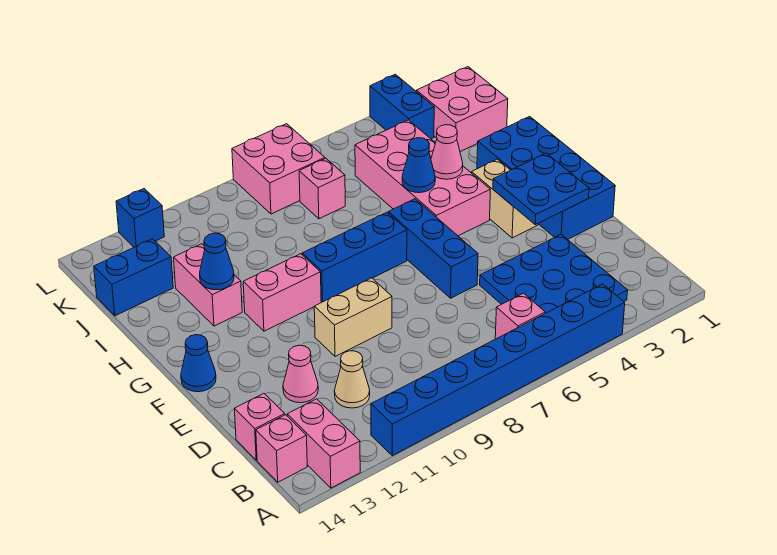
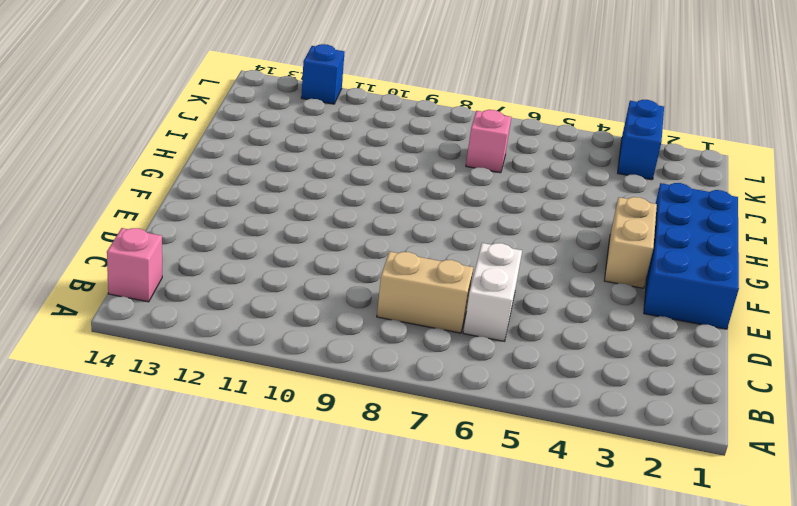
white 1x2 brick [463,243,522,341] -> none
tan 1x2 brick [377,251,473,333] -> tan 1x2 brick moved to [314,278,392,356]
none -> blue 1x8 brick [371,284,625,456]
none -> pink 1x2 brick [287,399,360,488]
none -> blue 3x3 plate [480,234,628,313]

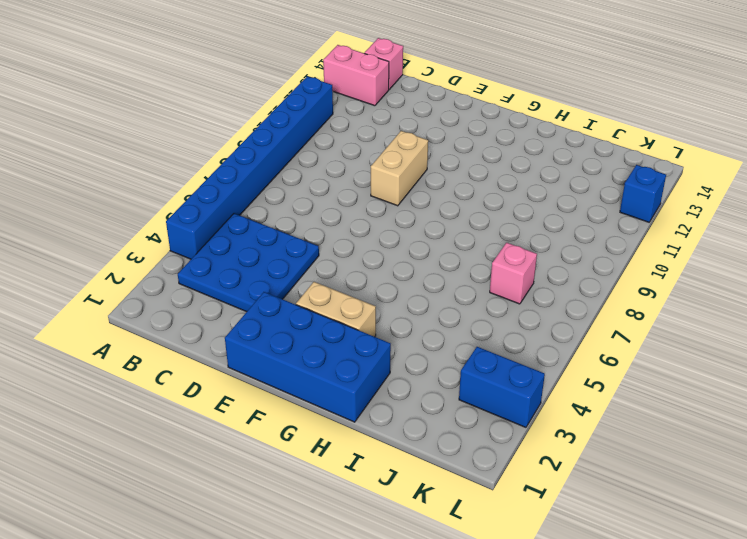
none -> pink 1x1 brick [495,293,545,339]
none -> tan 1x1 cone [334,351,370,408]
none -> pink 1x1 brick [235,394,285,460]

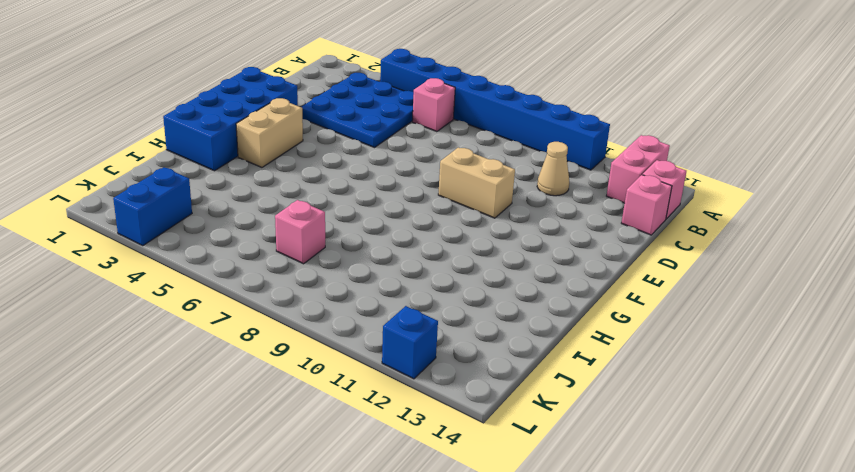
none -> pink 1x1 cone [283,345,318,403]
none -> blue 1x3 brick [388,199,478,298]
none -> blue 1x1 cone [181,335,216,392]

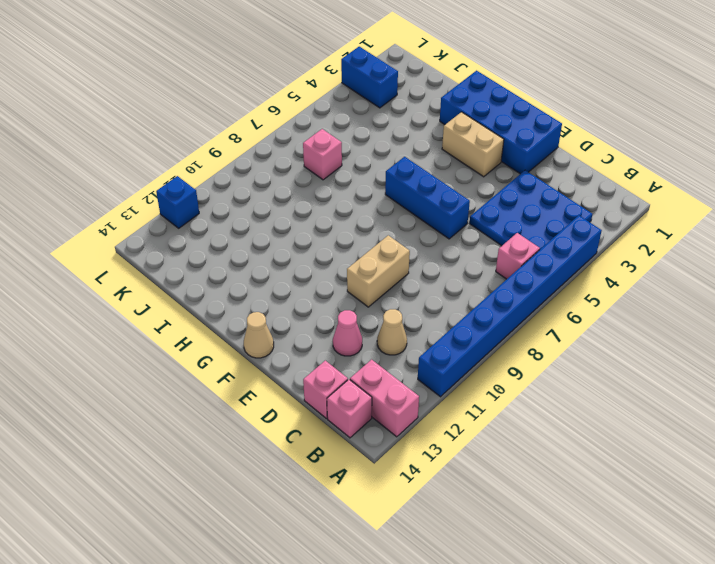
tan 1x1 cone [244,312,274,358] -> blue 1x1 cone [181,335,216,392]
none -> pink 2x4 brick [355,120,490,236]
none -> blue 1x3 brick [302,212,407,302]
none -> pink 1x2 brick [243,254,321,331]

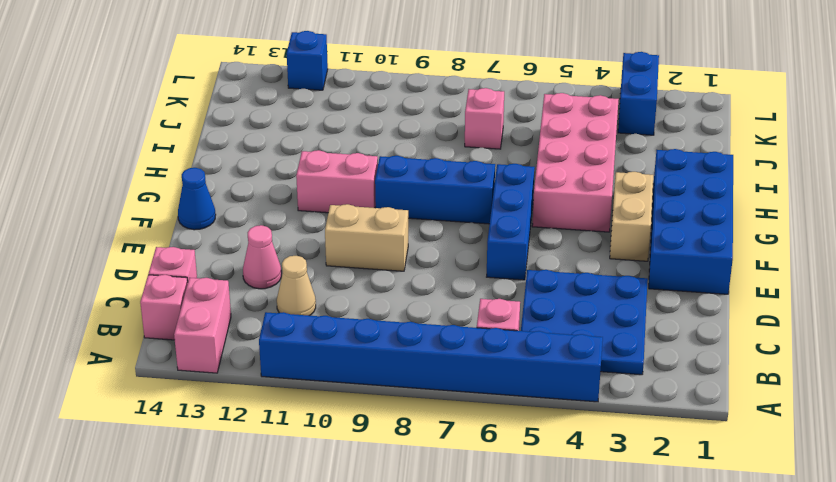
none -> pink 1x2 brick [174,244,242,326]
none -> pink 2x2 brick [416,67,508,152]
none -> blue 1x2 brick [94,239,173,316]

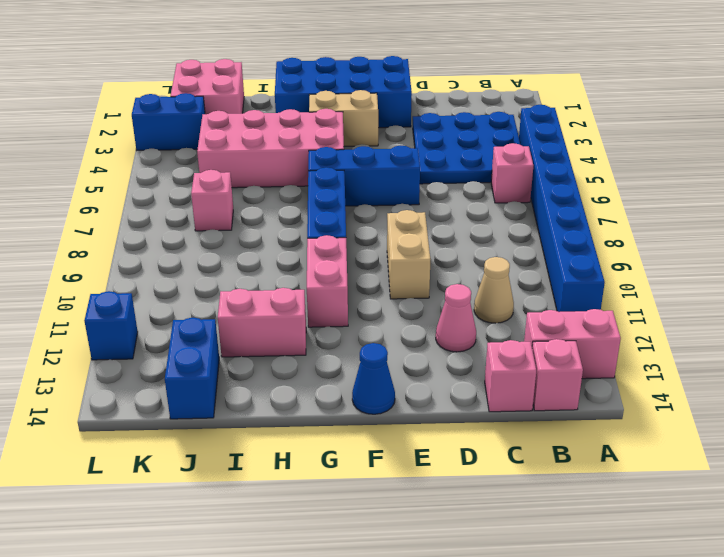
none -> pink 2x2 brick [232,124,325,214]
none -> blue 2x2 plate [493,153,589,225]
none -> pink 1x1 cone [431,125,463,179]

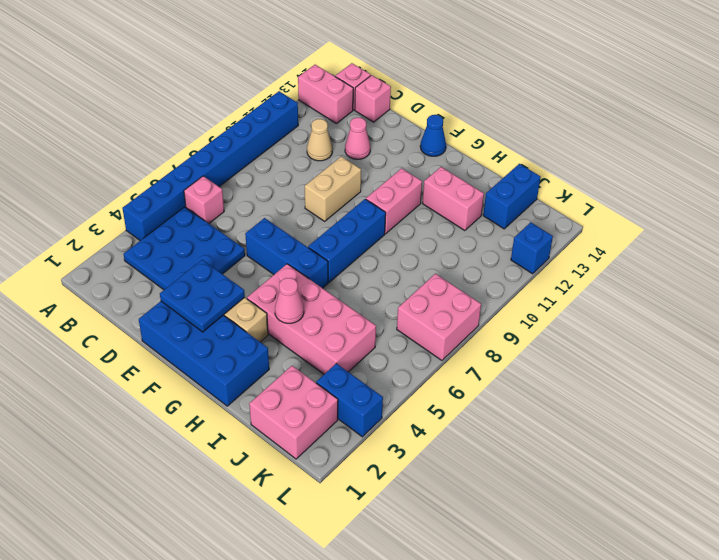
none -> pink 1x1 brick [299,158,345,219]
none -> blue 1x1 cone [402,138,435,193]
none -> blue 1x1 cone [200,233,234,290]

